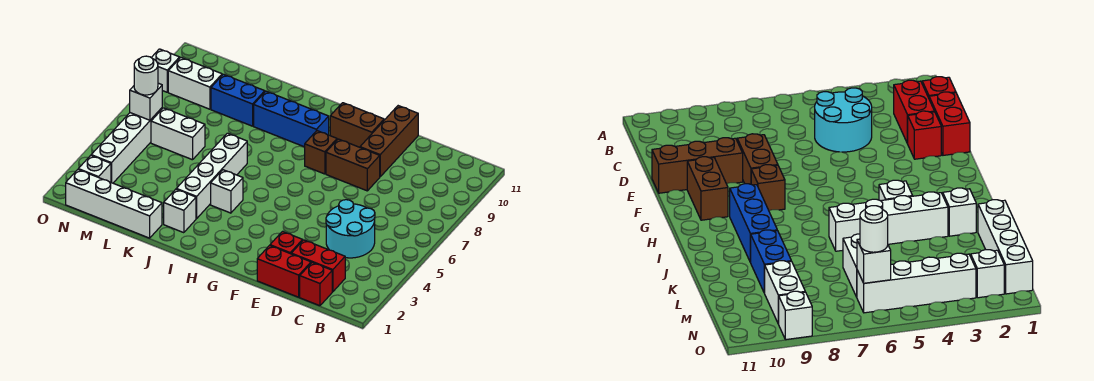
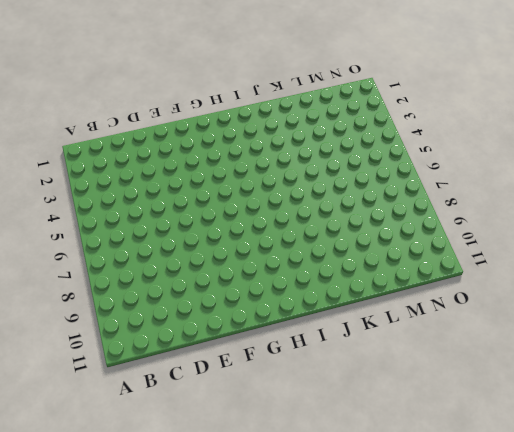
none -> red 1x1 brick [300,262,332,306]
none -> red 1x2 brick [291,240,345,292]
none -> cyan 2x2 round brick [326,200,375,258]

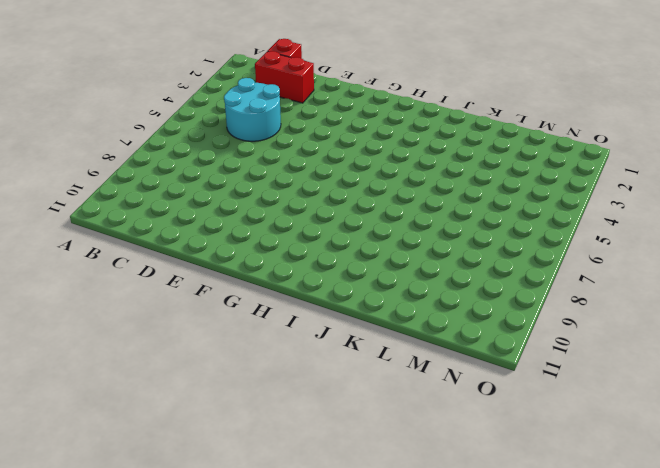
none -> red 1x2 brick [257,246,311,297]
none -> red 1x1 brick [270,232,303,254]
none -> brown 1x2 brick [326,139,380,191]

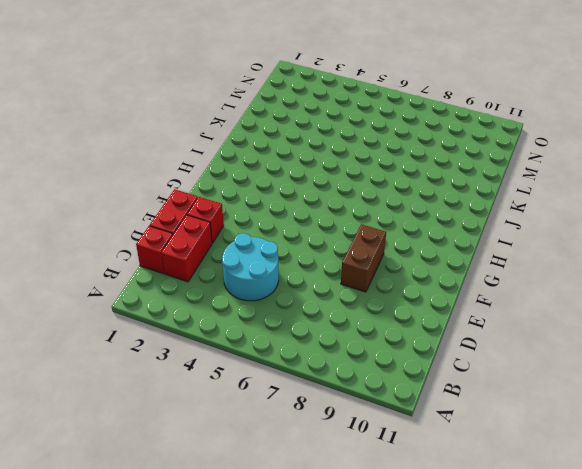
none -> brown 1x3 brick [360,106,418,177]
none -> brown 1x2 brick [330,103,384,147]
none -> brown 1x1 brick [305,131,337,174]

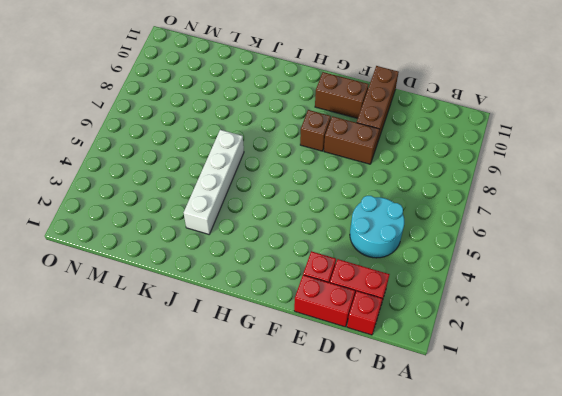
none -> blue 1x3 brick [254,91,329,147]
none -> white 1x1 brick [211,170,243,213]
none -> white 1x1 brick [164,189,196,233]

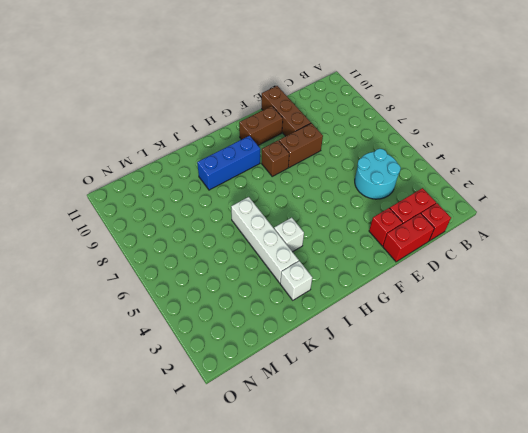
none -> white 1x4 brick [66,170,162,238]
none -> blue 1x2 brick [211,74,265,126]
none -> white 1x2 brick [151,108,205,160]

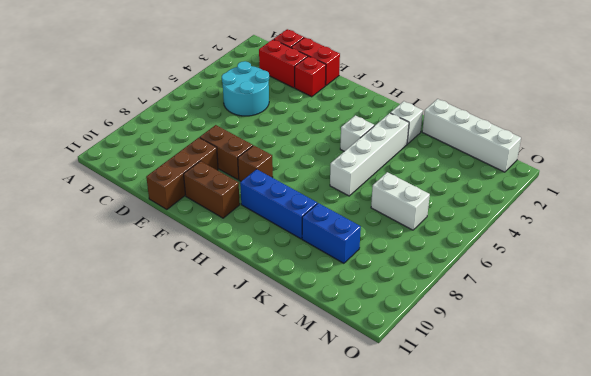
none -> white 1x2 brick [168,57,222,109]
none -> white 1x1 brick [78,155,111,182]
none -> white 1x4 brick [91,108,162,183]

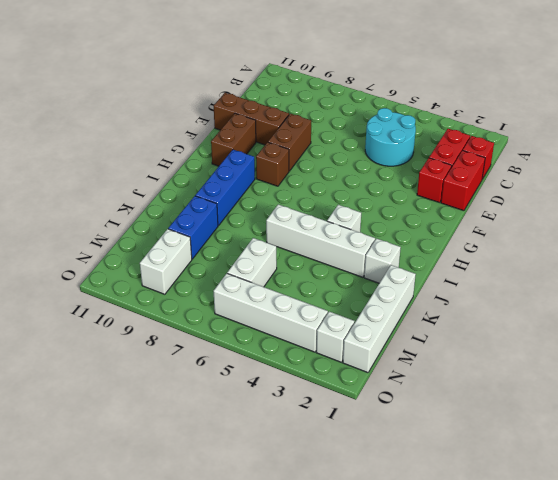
none -> white 1x1 brick [151,49,180,92]
none -> white 1x1 brick [130,83,162,120]
none -> white 1x1 round brick [134,56,158,95]

